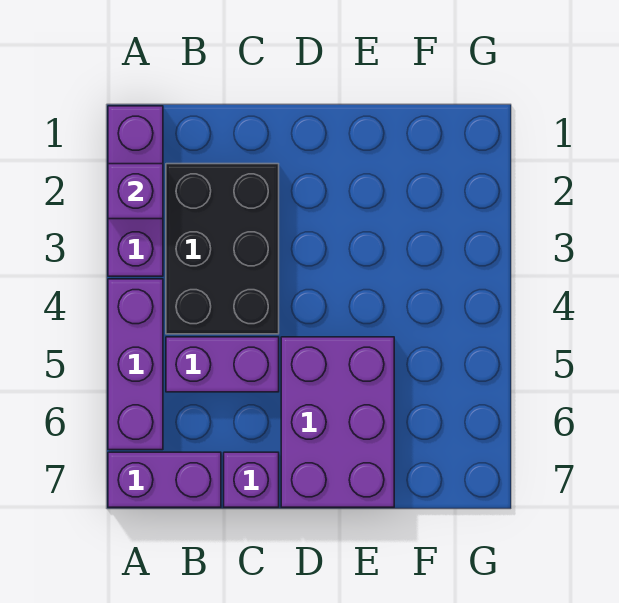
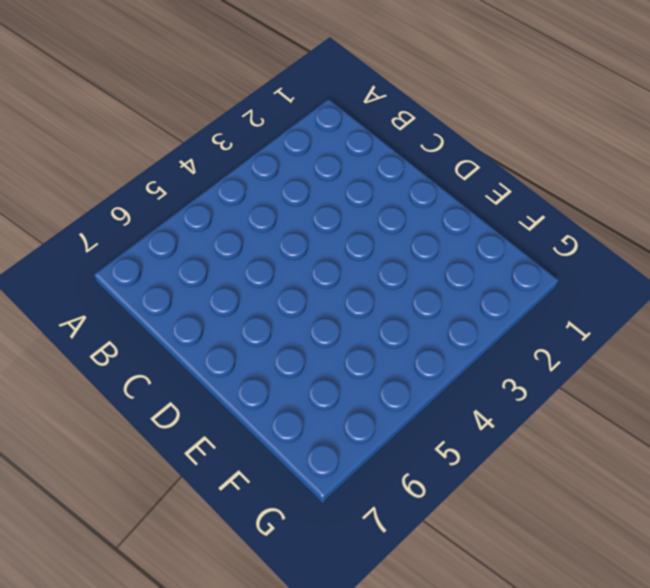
none -> purple 1x3 brick [108,106,163,276]
none -> purple 1x3 brick [108,279,163,450]

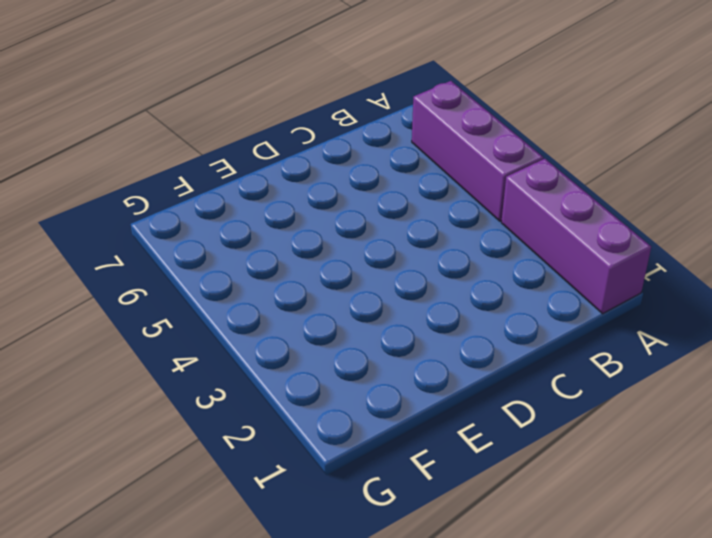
none -> purple 1x2 brick [108,452,221,507]
none -> black 2x3 brick [166,164,279,334]

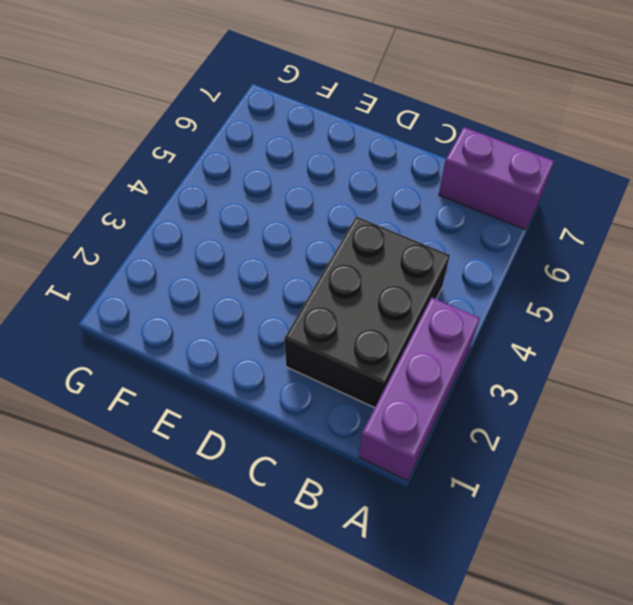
none -> purple 1x3 brick [108,279,163,450]
none -> purple 1x2 brick [166,337,279,392]

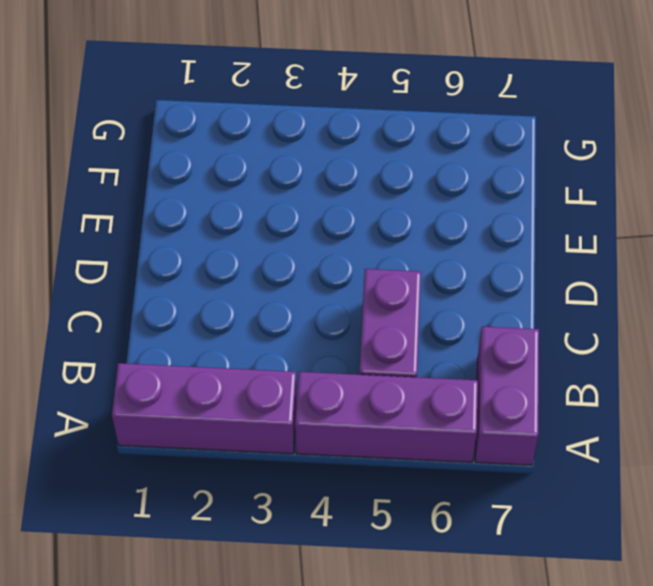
none -> black 2x3 brick [166,164,279,334]
none -> purple 1x1 brick [224,452,279,507]

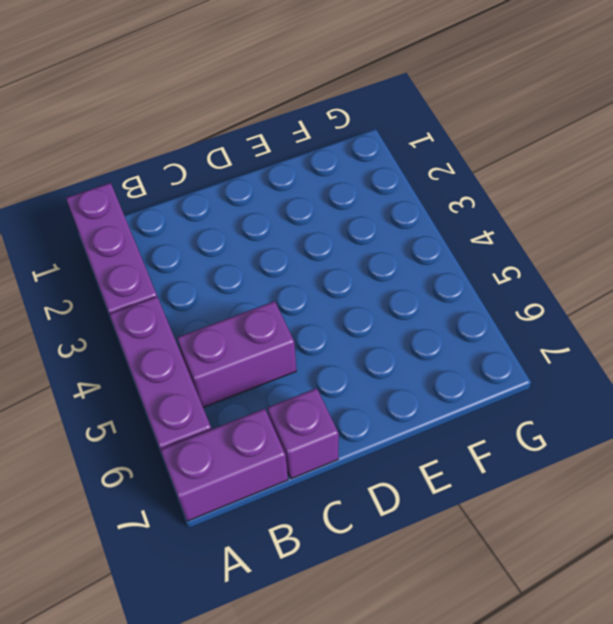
none -> black 2x3 brick [166,164,279,334]
none -> purple 2x3 brick [281,337,394,507]

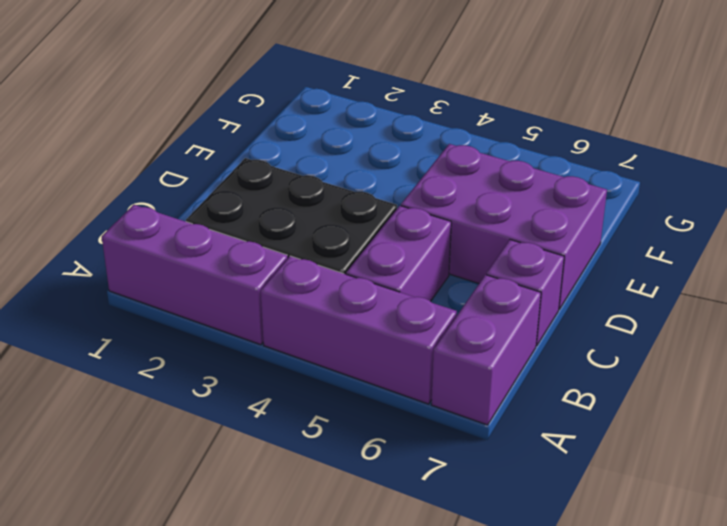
none -> purple 1x1 brick [108,164,163,219]

